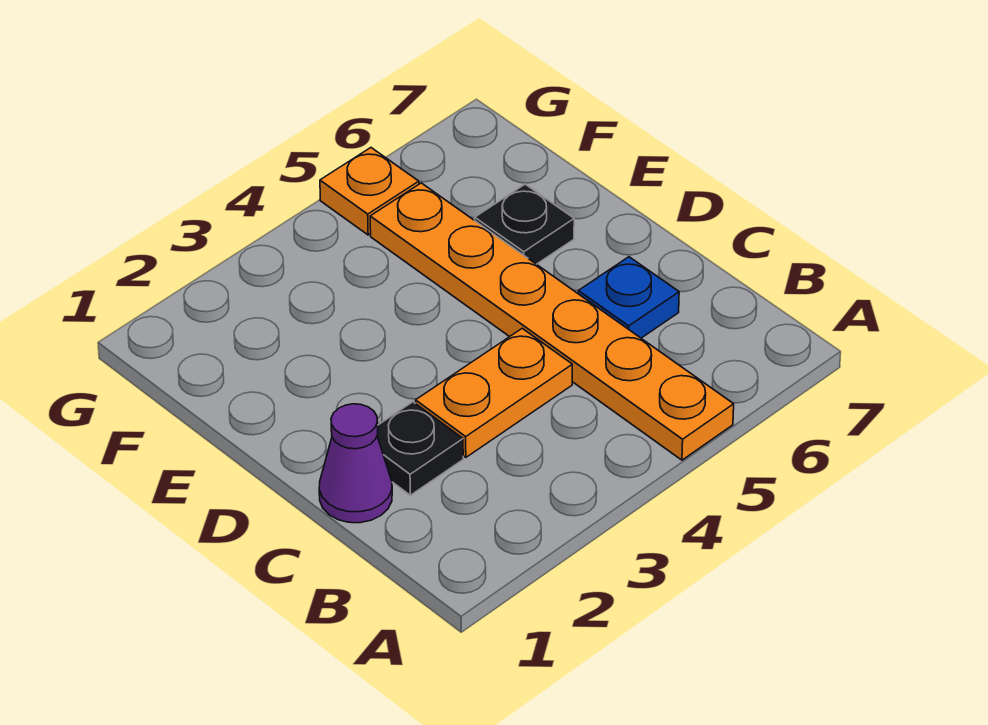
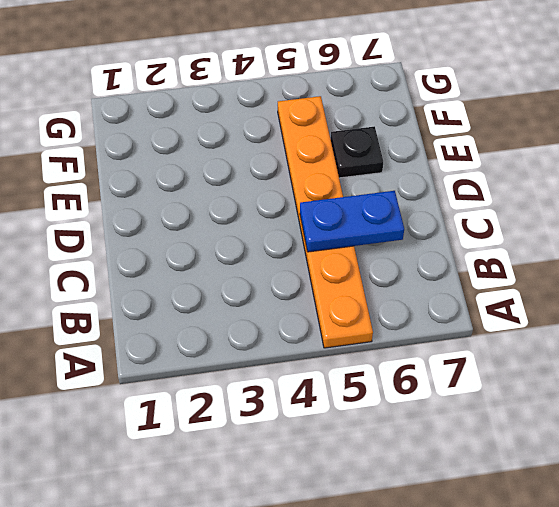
blue 1x2 plate [300,191,404,252] -> none
none -> purple 1x1 cone [319,404,392,523]
none -> black 1x1 plate [377,402,463,495]

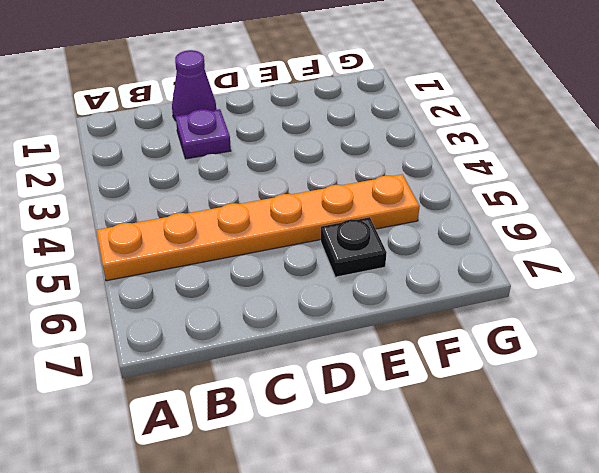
purple 1x1 plate [176,109,231,159] -> black 1x1 plate [377,402,463,495]
none -> orange 1x2 plate [416,328,572,457]
none -> blue 1x1 plate [578,257,679,338]

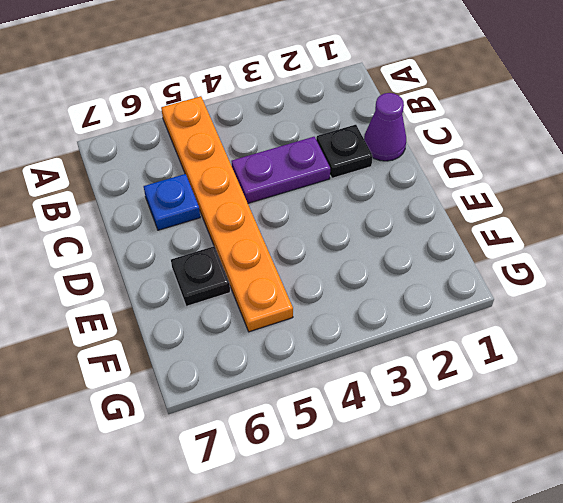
purple 1x2 plate [231,137,330,203] -> orange 1x2 plate [416,328,572,457]
none -> orange 1x1 plate [320,148,419,235]

